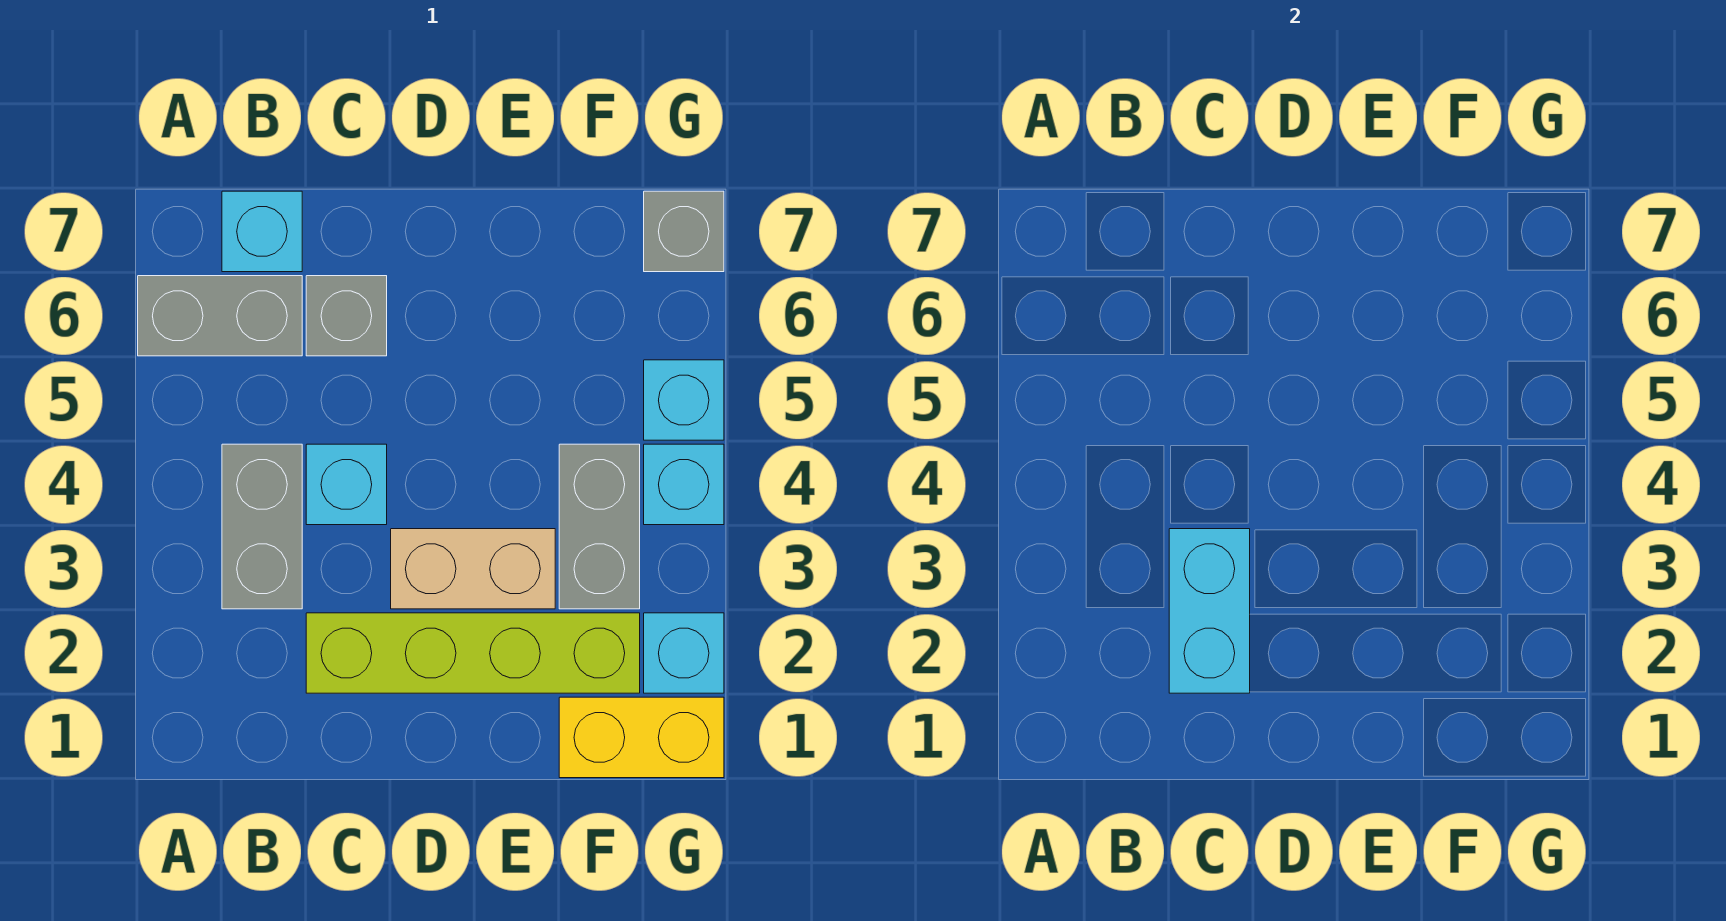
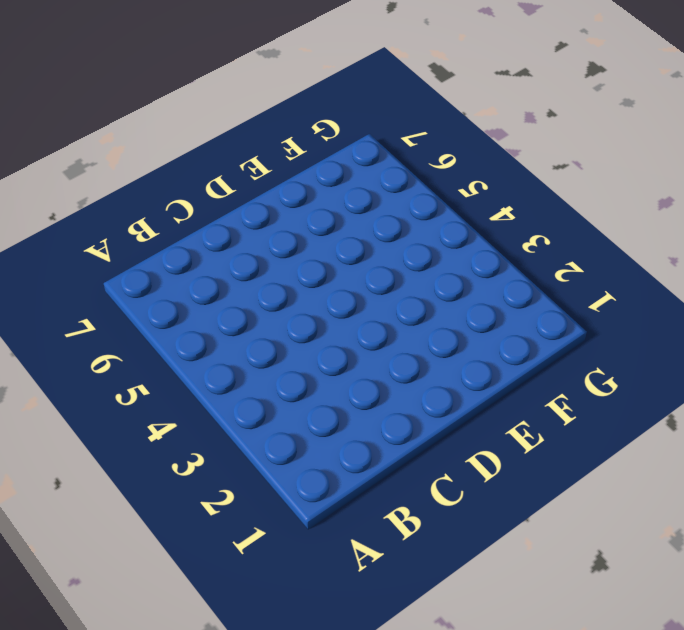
none -> grey 1x2 brick [138,276,302,356]
none -> grey 1x2 brick [222,444,302,609]
none -> cyan 1x1 brick [222,191,302,272]

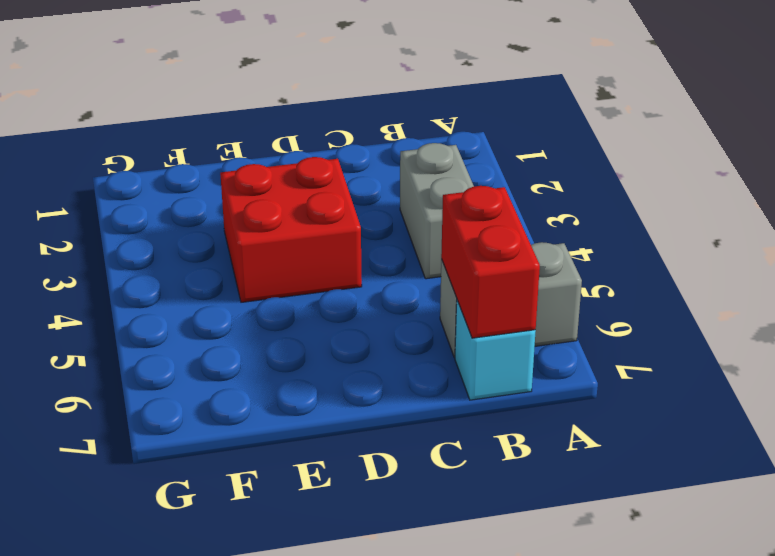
red 1x2 brick [441,186,540,338] -> none
red 2x2 brick [220,157,362,302] -> tan 1x2 brick [391,529,555,609]
none -> lime 1x4 brick [306,613,640,693]
none -> cyan 1x1 brick [306,444,387,525]
none -> grey 1x1 brick [306,276,387,356]

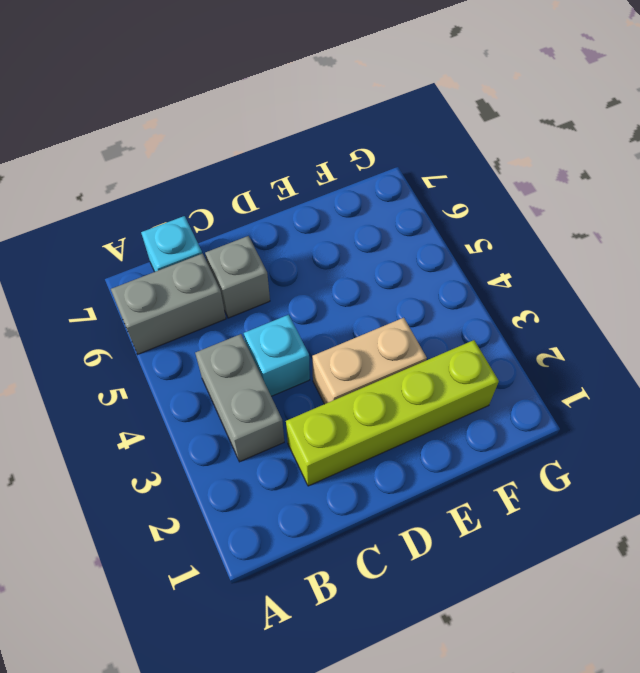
none -> yellow 1x2 brick [559,697,724,778]
none -> grey 1x2 brick [559,444,640,609]
none -> cyan 1x1 brick [644,613,724,693]

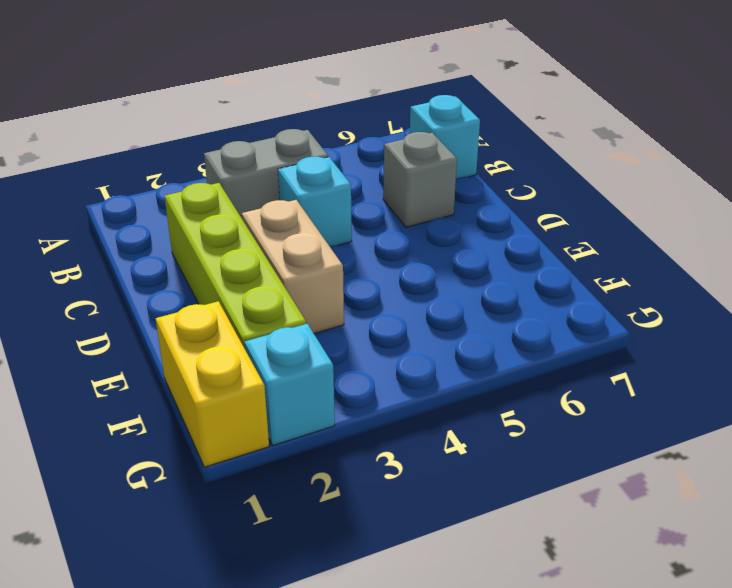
none -> grey 1x2 brick [138,276,302,356]
none -> grey 1x2 brick [559,444,640,609]
none -> cyan 1x1 brick [644,444,724,525]

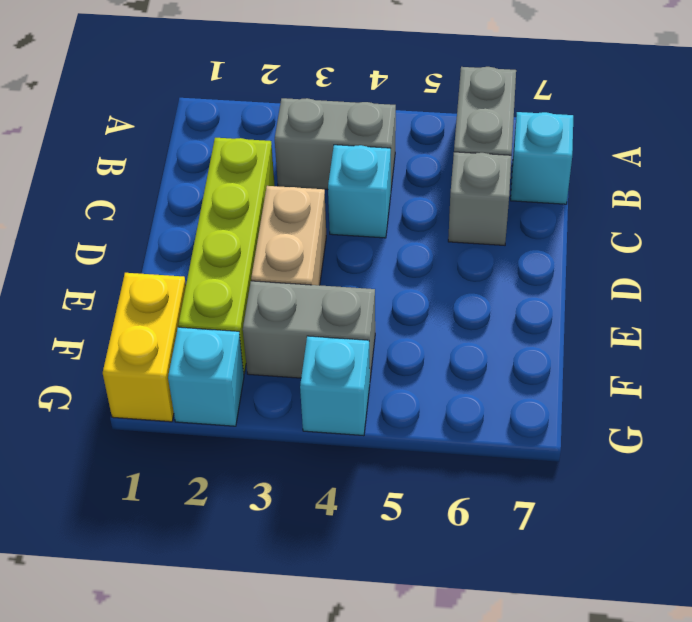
none -> cyan 1x1 brick [644,360,724,440]
none -> grey 1x1 brick [644,191,724,272]
none -> cyan 1x2 brick [1169,529,1250,693]

